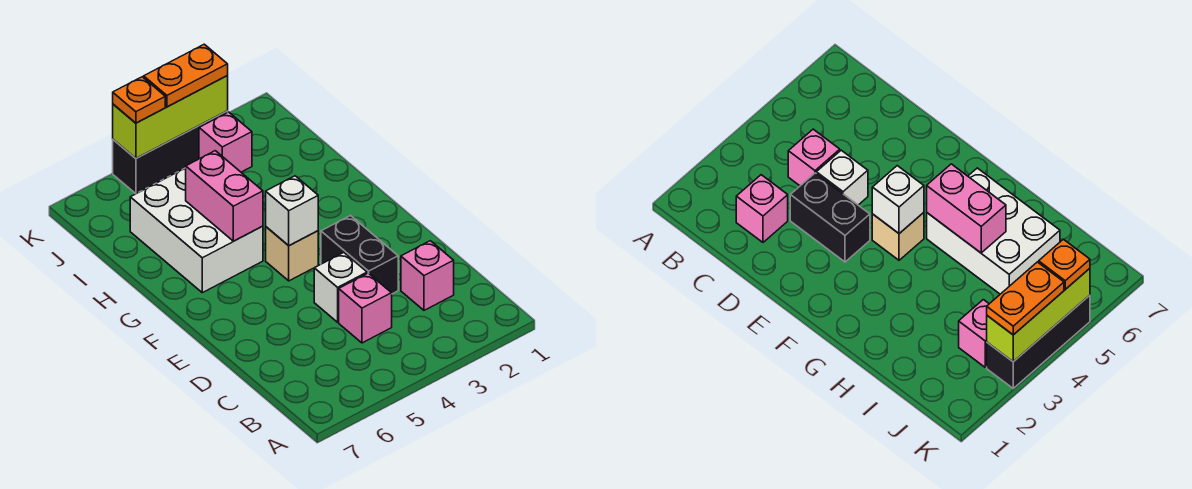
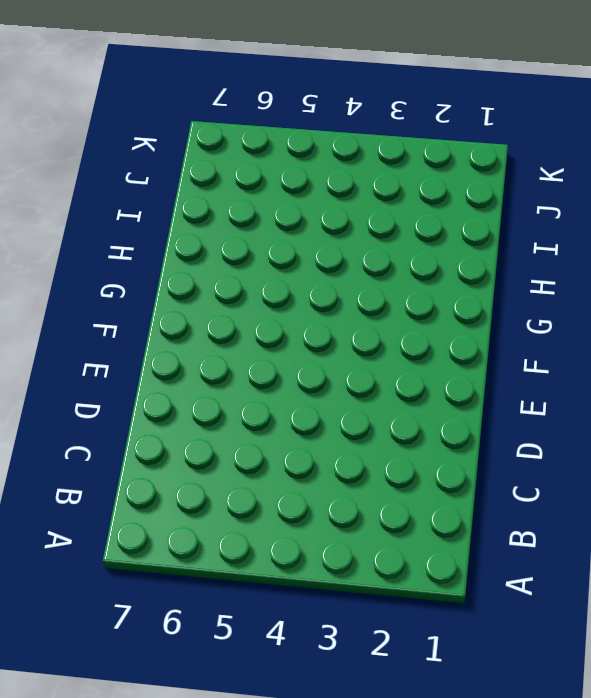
none -> pink 1x1 brick [401,241,454,310]
none -> pink 1x1 brick [339,273,392,343]
none -> black 1x2 brick [321,216,398,294]

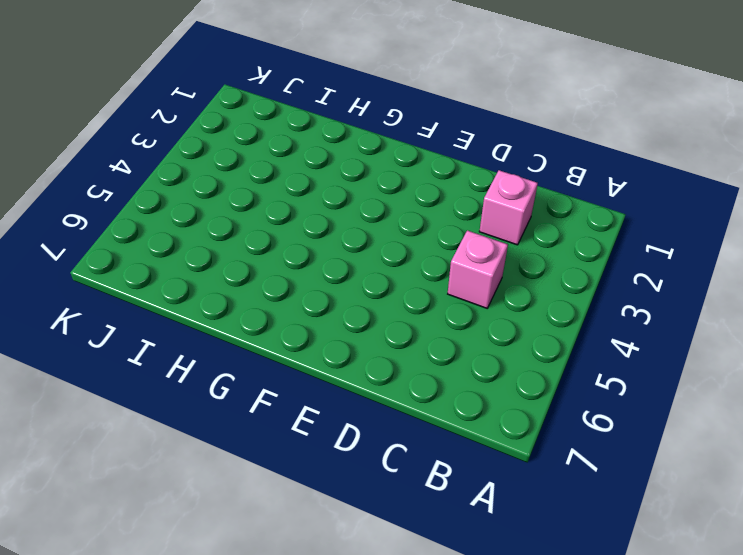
none -> black 1x2 brick [321,216,398,294]
none -> white 1x1 brick [314,253,367,322]
none -> tan 1x1 brick [266,227,318,281]

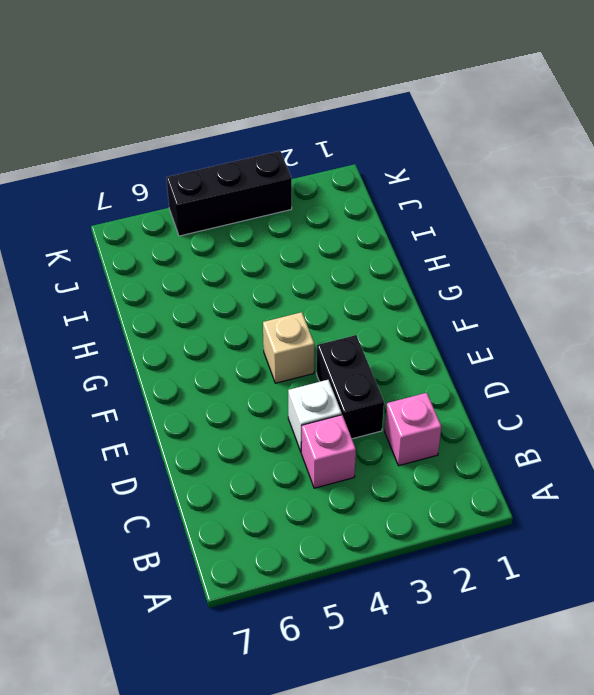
none -> white 2x3 brick [130,168,263,293]
none -> pink 1x1 brick [199,112,252,172]
none -> white 1x1 brick [266,176,318,246]

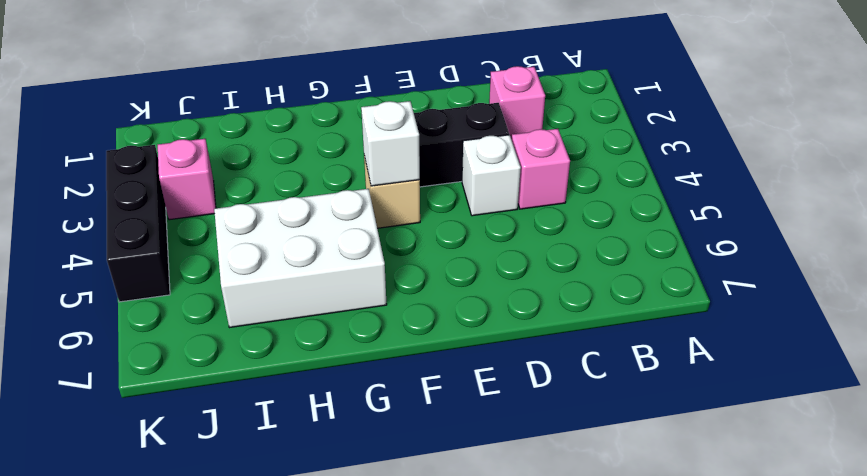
none -> pink 1x2 brick [186,151,263,241]
none -> lime 1x3 brick [113,76,228,158]
none -> orange 1x2 plate [144,44,228,107]

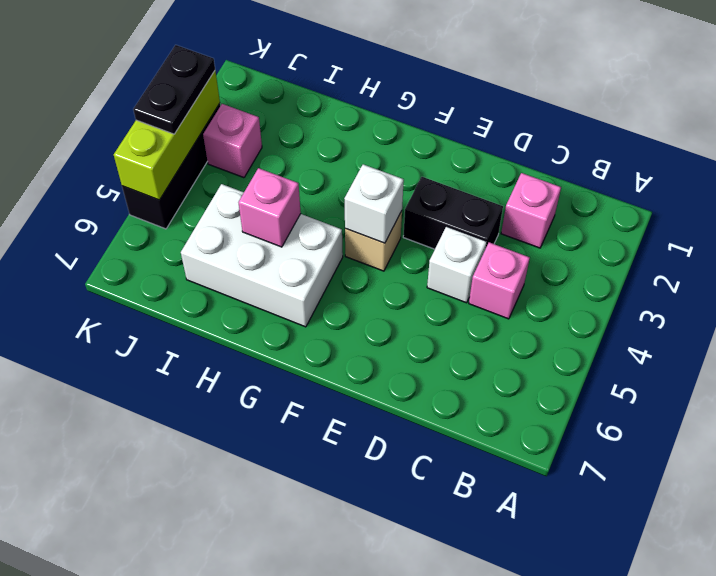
pink 1x1 brick [238,168,301,247] -> pink 1x2 brick [186,151,263,241]
black 1x2 plate [133,45,215,134] -> orange 1x2 plate [144,44,228,107]
none -> orange 1x1 plate [113,77,165,123]

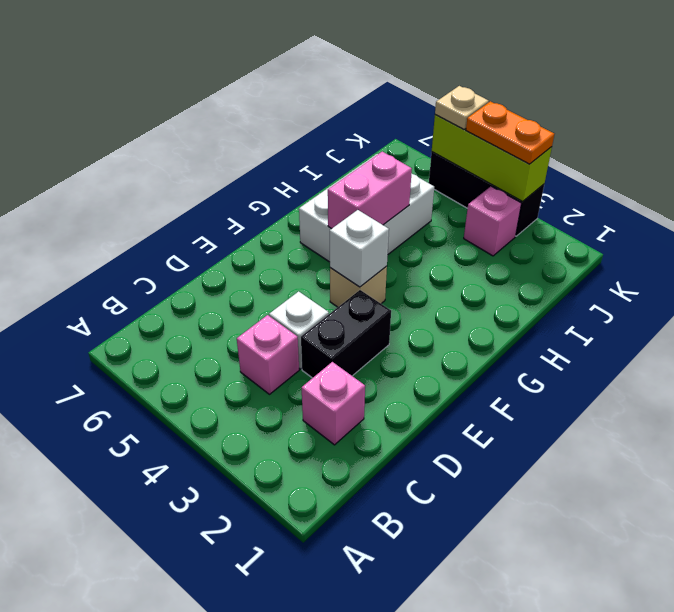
tan 1x1 plate [435,86,489,130] -> orange 1x1 plate [113,77,165,123]

